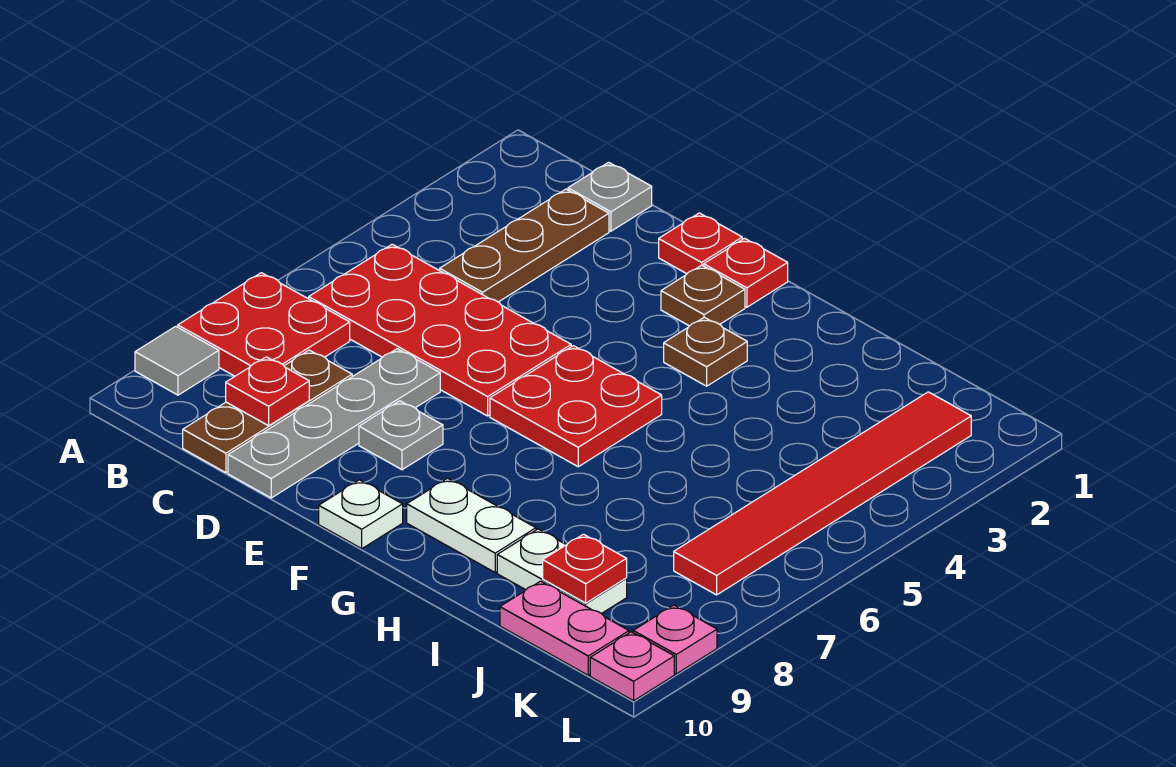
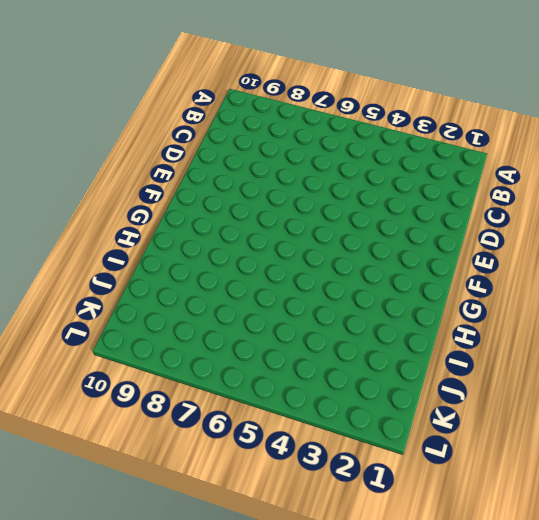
none -> red 2x2 plate [178,273,350,376]
none -> grey 1x1 tile [135,326,219,395]
none -> red 2x4 plate [309,244,571,416]

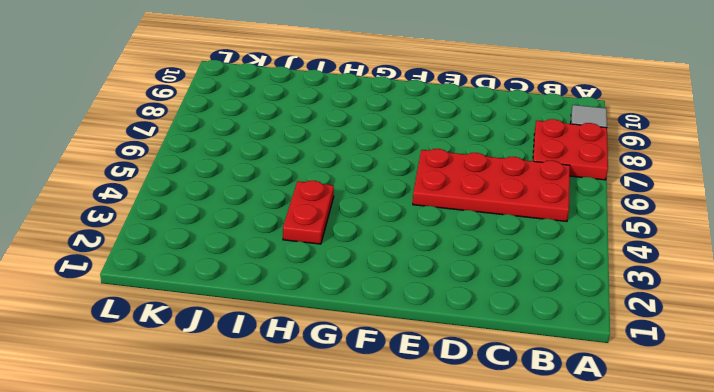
red 1x2 plate [283,181,334,244] -> none
none -> grey 1x1 plate [568,162,652,231]
none -> brown 1x3 plate [440,189,609,302]
none -> brown 1x3 plate [183,350,352,473]

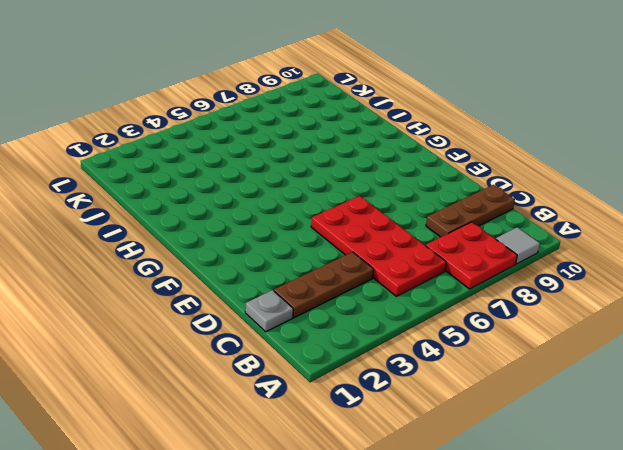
none -> grey 1x4 plate [228,349,440,498]
none -> red 1x1 plate [659,213,742,274]
none -> grey 1x1 plate [359,401,443,470]

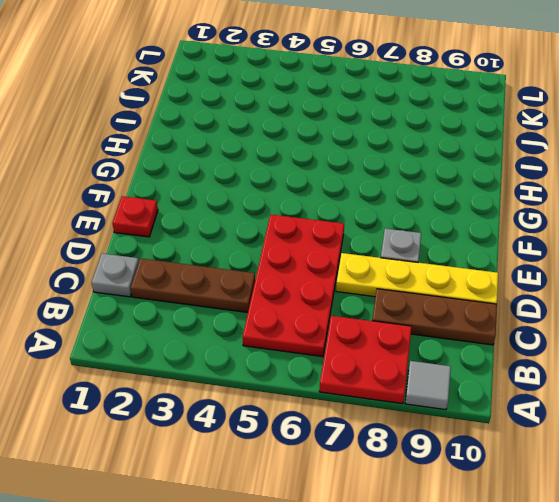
yellow 1x4 plate [336,253,498,304] -> grey 1x4 plate [228,349,440,498]
none -> red 1x1 plate [704,238,788,307]
none -> brown 1x1 plate [661,265,745,326]
none -> red 2x2 plate [490,346,662,467]

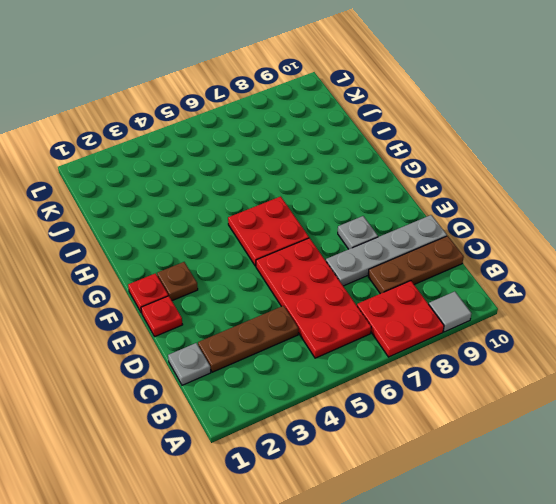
none -> white 1x1 plate [319,480,403,549]
none -> brown 1x1 plate [664,317,747,386]
none -> white 1x2 plate [407,478,536,572]

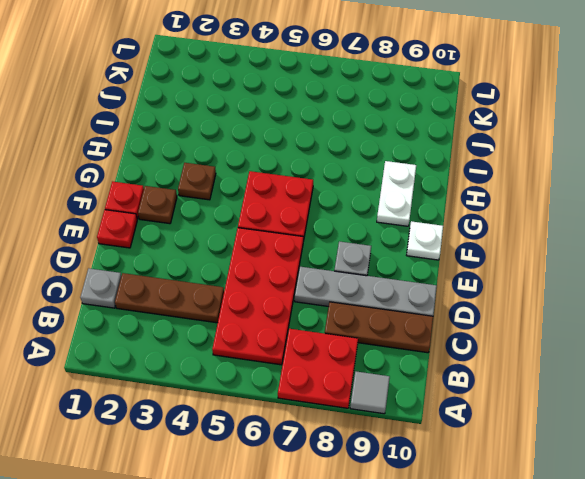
none -> white 1x2 plate [497,529,627,614]
none -> pink 1x2 plate [500,581,629,675]
none -> red 1x6 tile [674,392,971,595]

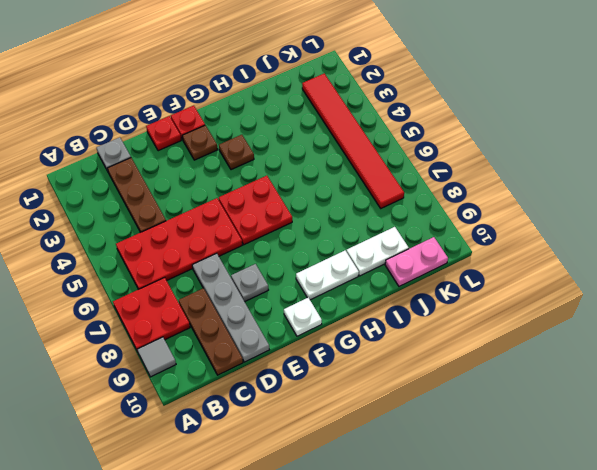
none -> pink 1x1 plate [633,605,717,674]
none -> pink 1x1 plate [590,632,674,701]
none -> red 1x1 plate [226,357,309,426]

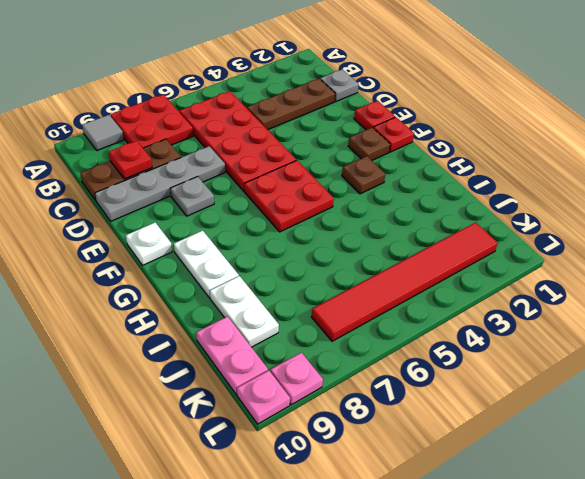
none -> red 1x1 plate [543,534,627,603]

